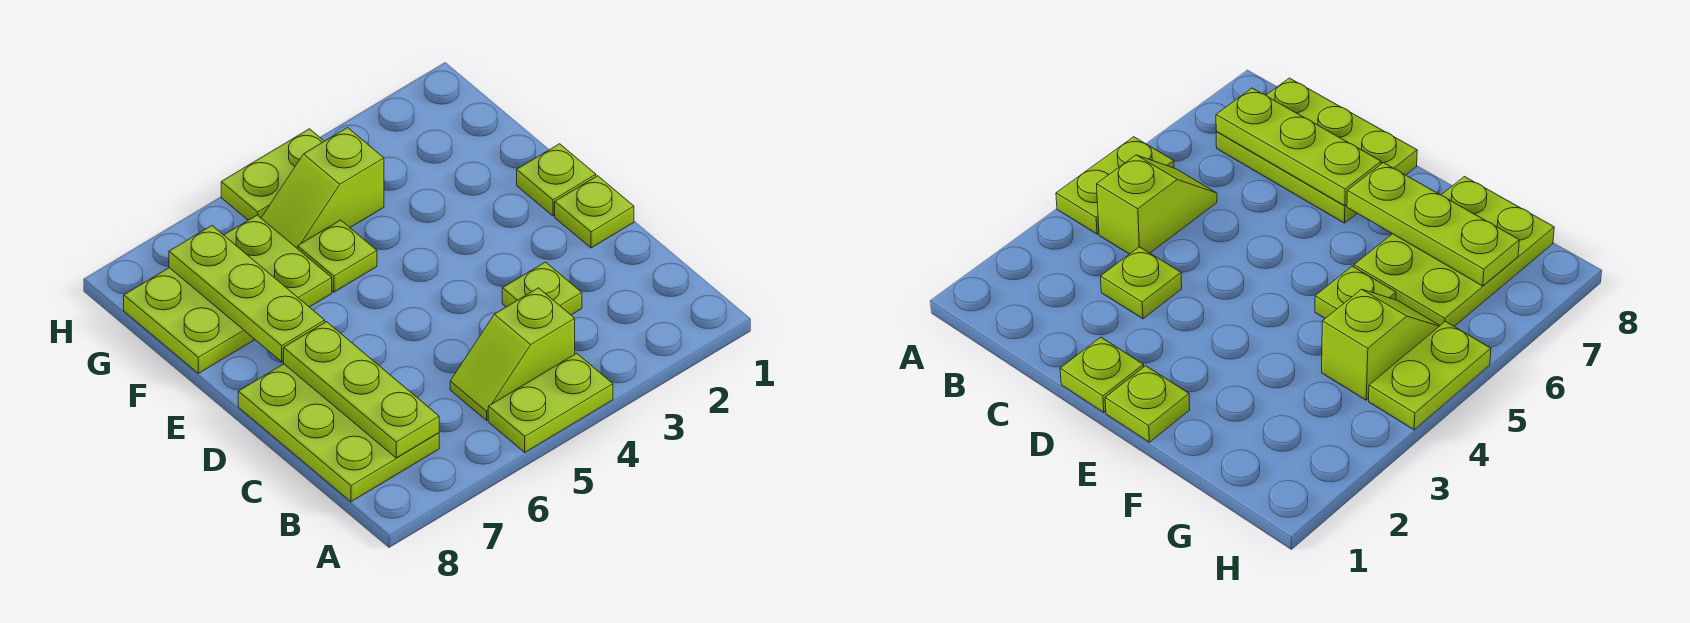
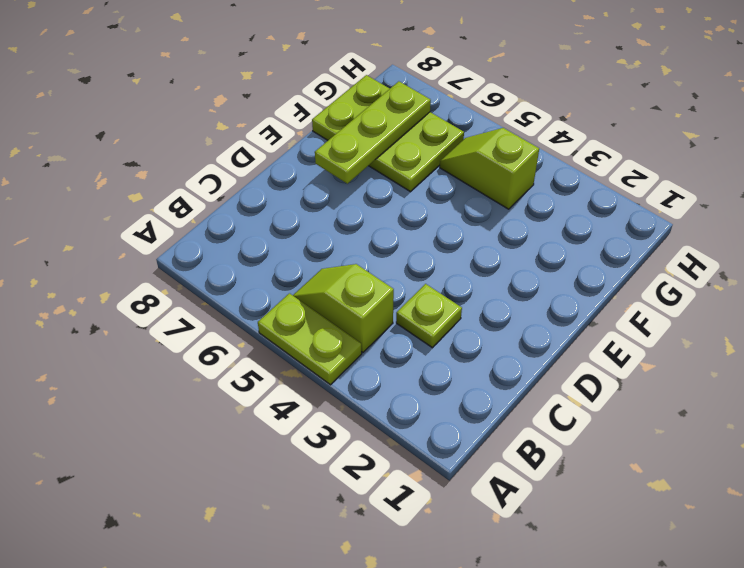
none -> lime 2x3 plate [238,364,439,502]
none -> lime 1x1 plate [555,176,634,248]
none -> lime 1x1 plate [517,144,596,216]

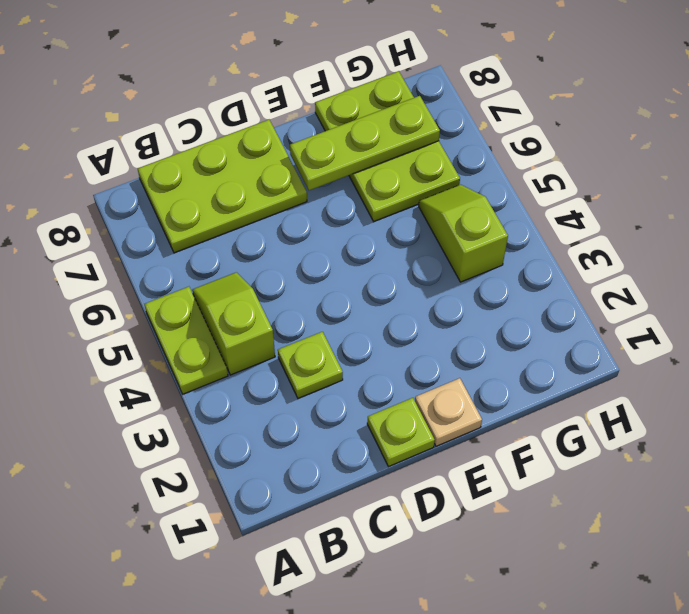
tan 1x1 plate [415,378,482,446] -> lime 1x1 plate [517,144,596,216]
none -> lime 1x1 plate [298,220,377,292]
none -> lime 1x2 plate [221,129,324,220]
none -> lime 1x3 plate [284,322,439,458]

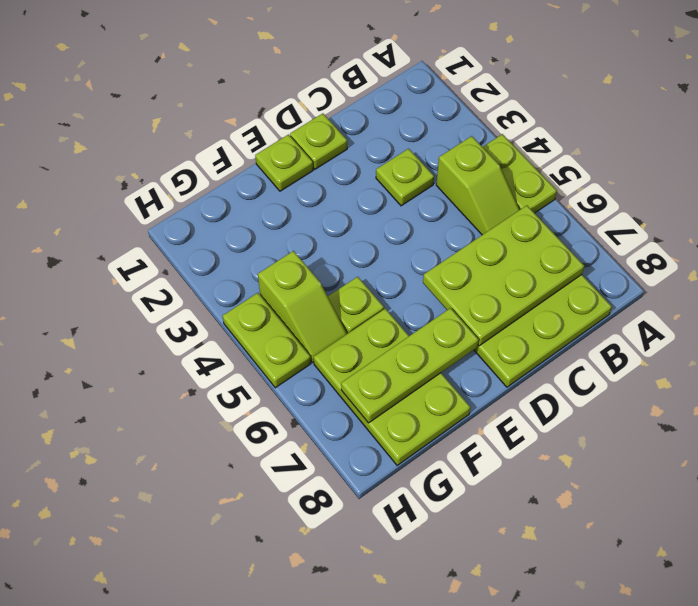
lime 2x3 plate [423,205,584,346] -> lime 1x3 plate [284,322,439,458]

